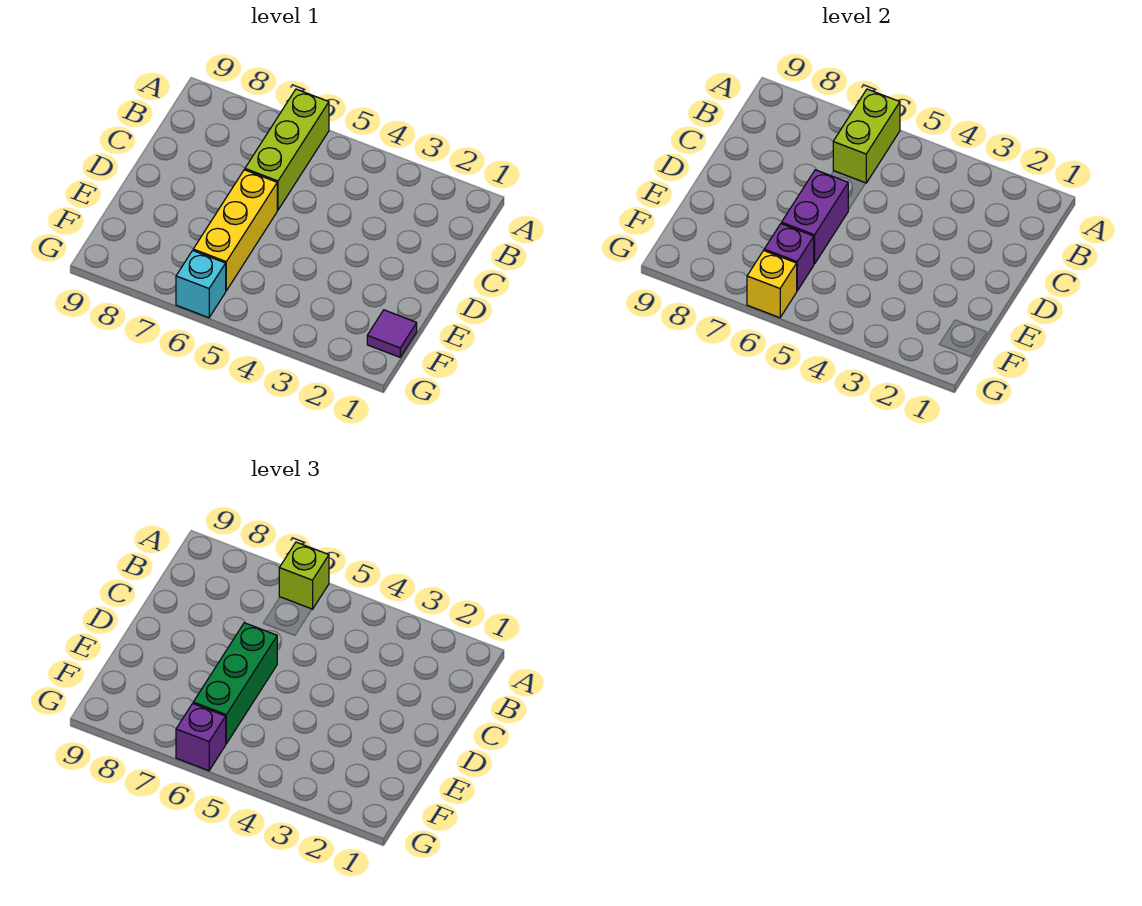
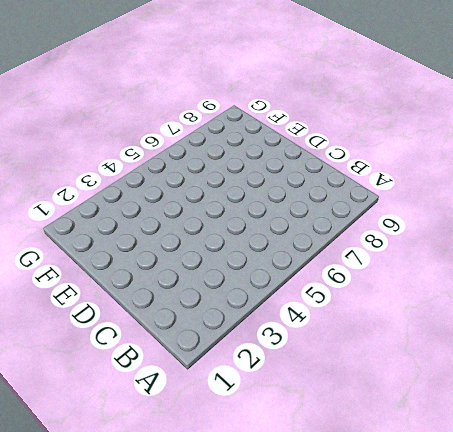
none -> lime 1x3 brick [245,89,329,210]
none -> yellow 1x3 brick [193,170,277,291]

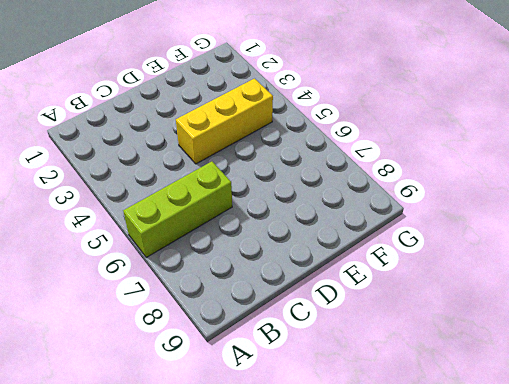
yellow 1x3 brick [176,79,273,164] -> yellow 1x3 brick moved to [193,170,277,291]
none -> purple 1x1 tile [367,310,417,357]
none -> cyan 1x1 brick [176,251,226,318]

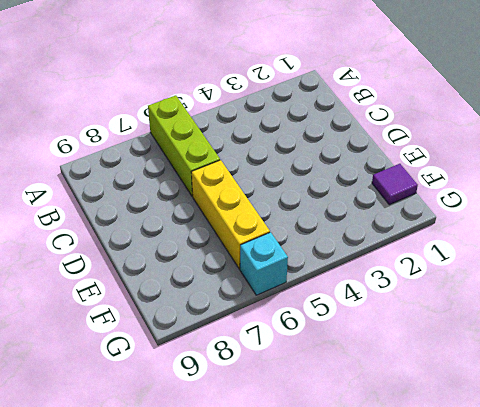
none -> lime 1x2 brick [833,89,900,183]
none -> purple 1x2 brick [782,170,849,264]

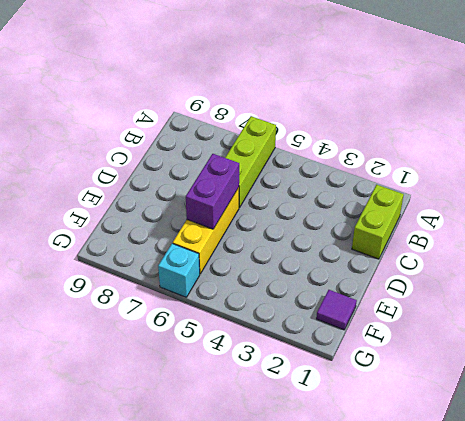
lime 1x2 brick [352,185,404,259] -> lime 1x2 brick moved to [833,89,900,183]
none -> purple 1x1 brick [764,224,814,291]
none -> yellow 1x1 brick [747,251,797,318]

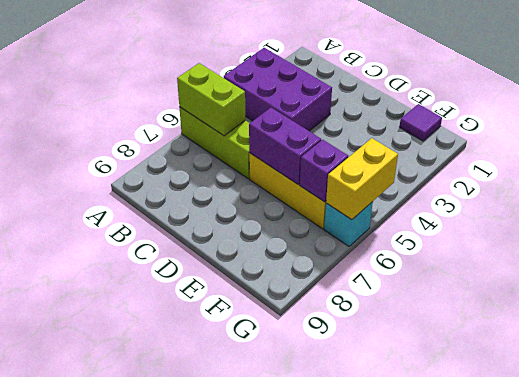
purple 2x3 brick [224,48,332,131] -> none
yellow 1x2 brick [326,138,398,220] -> yellow 1x1 brick [747,251,797,318]
none -> lime 1x1 brick [279,542,329,609]
none -> green 1x3 brick [193,623,277,744]

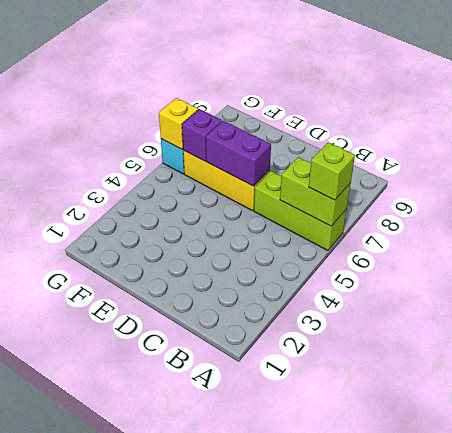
none -> purple 1x1 tile [367,310,417,357]
none -> green 1x3 brick [193,623,277,744]

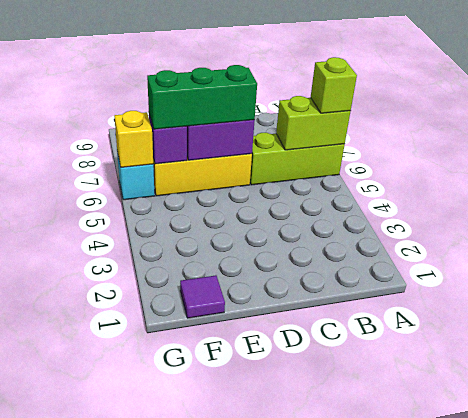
none -> purple 1x1 brick [176,704,226,771]

